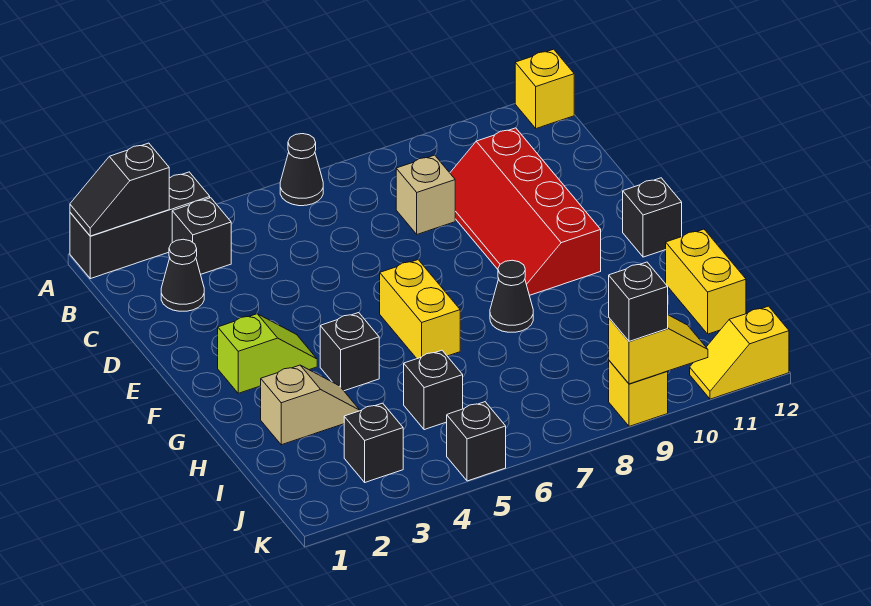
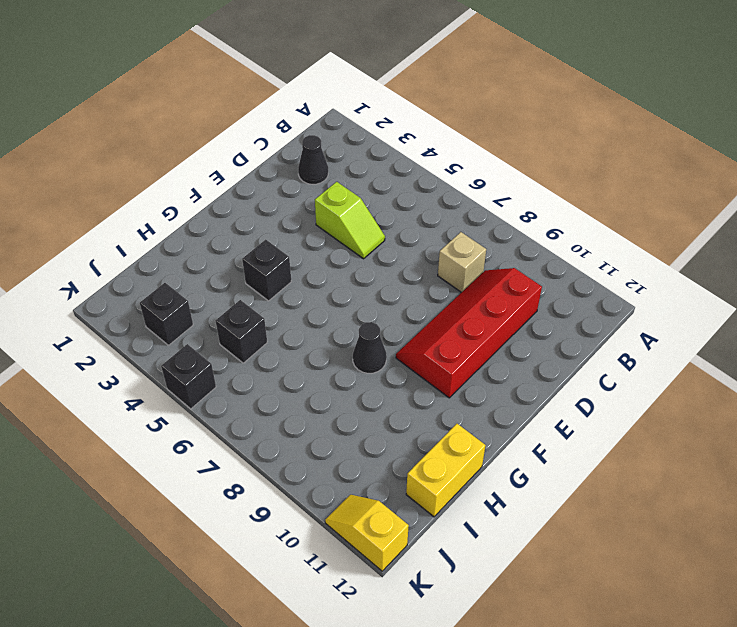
lime 1x2 slope [315,182,385,259] -> lime 1x2 slope moved to [218,314,317,393]
none -> black 1x3 brick [70,172,210,279]
none -> black 1x1 cone [280,134,323,206]
none -> yellow 1x1 brick [515,49,574,129]

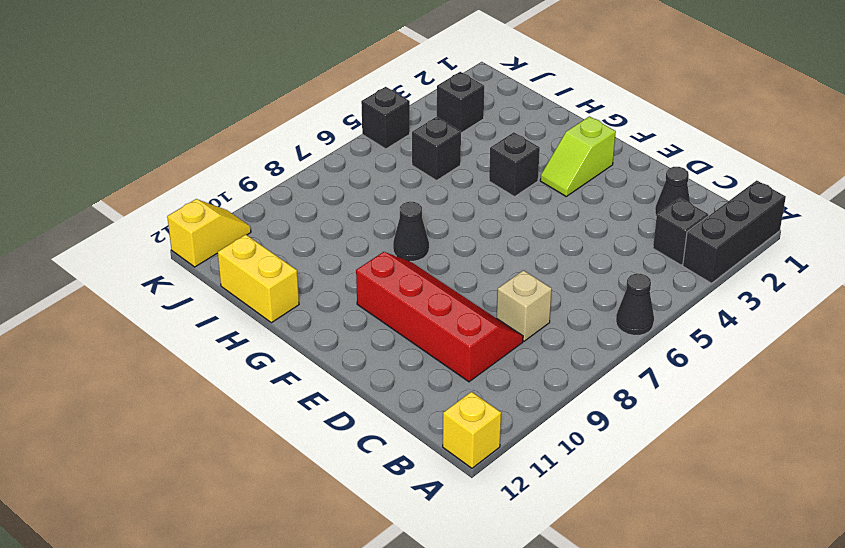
none -> yellow 1x2 brick [380,260,460,359]
none -> black 1x1 brick [623,178,682,257]
none -> tan 1x2 slope [261,365,360,445]

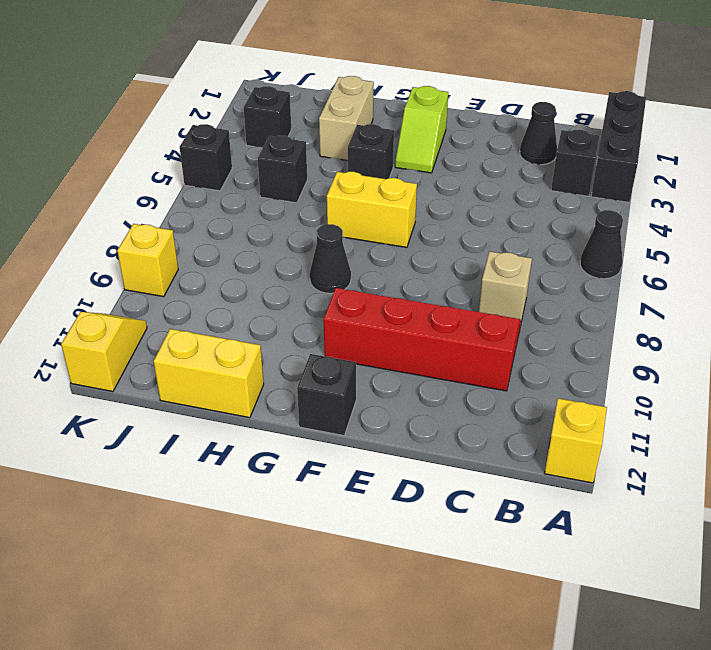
tan 1x2 brick [319,76,374,160] -> tan 1x2 slope [261,365,360,445]
none -> black 1x2 slope [70,143,169,236]
none -> yellow 1x2 slope [609,315,708,384]
none -> black 1x1 brick [609,262,668,341]

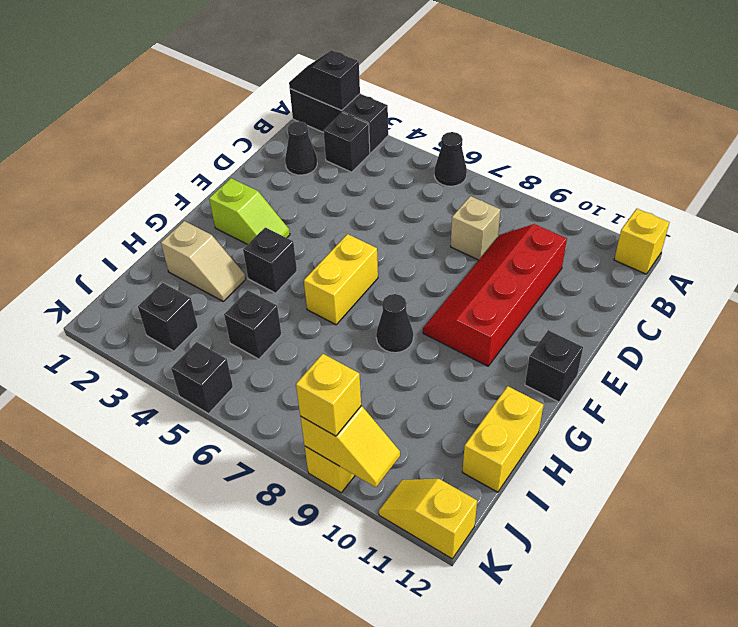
yellow 1x1 brick [296,354,361,436] -> black 1x1 brick [609,262,668,341]

